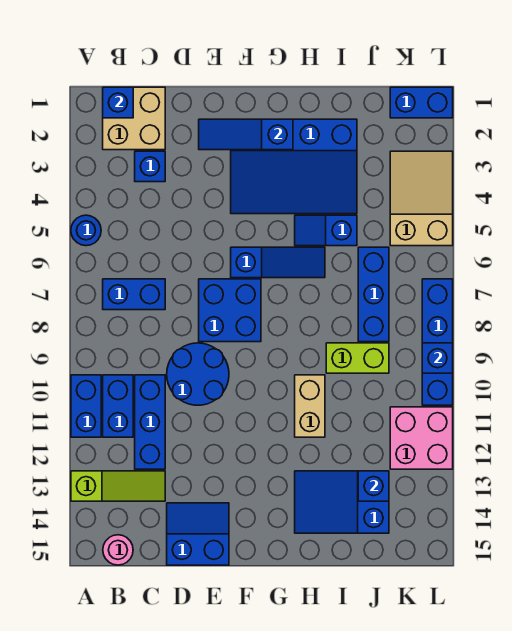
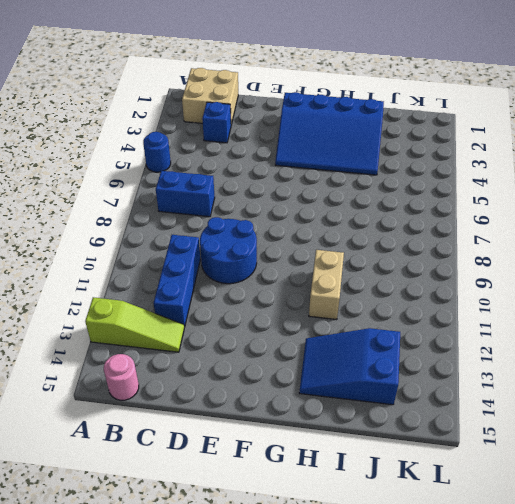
none -> blue 1x2 brick [71,375,101,437]
none -> blue 1x2 brick [103,375,133,437]
none -> blue 2x2 slope [167,503,229,565]

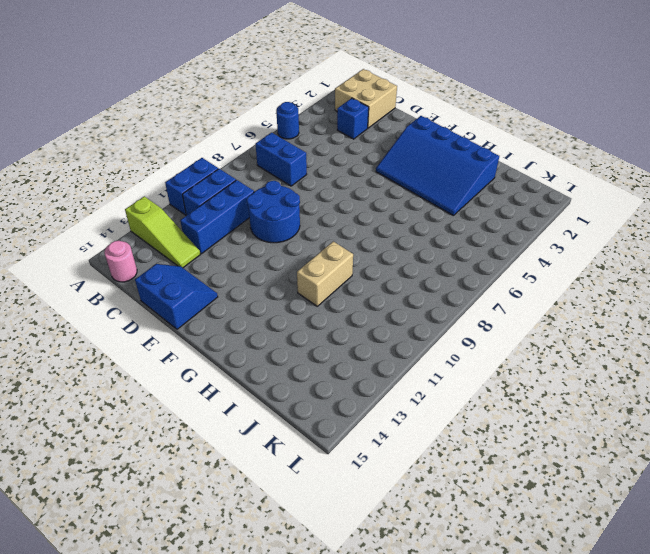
none -> blue 2x2 brick [199,279,261,342]
none -> blue 1x3 slope [231,247,325,278]
none -> blue 1x2 slope [295,215,357,246]

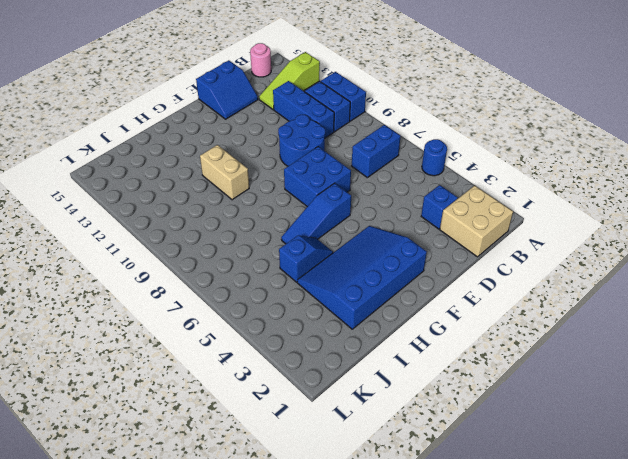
none -> blue 2x3 slope [295,471,389,533]
none -> lime 1x2 brick [326,343,389,373]
none -> blue 1x3 brick [358,247,389,342]

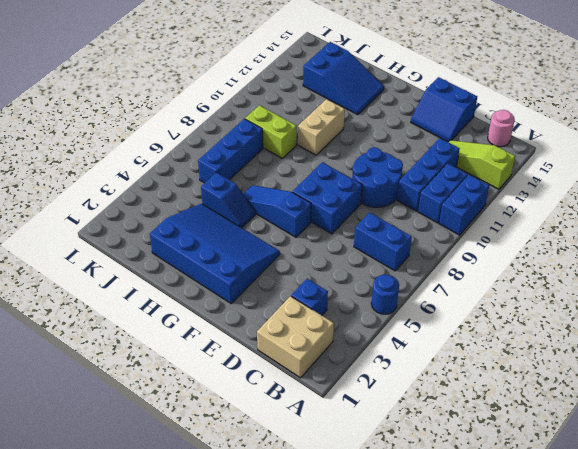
none -> blue 1x2 brick [390,87,453,118]
none -> tan 2x3 slope [390,151,453,246]
none -> pink 2x2 brick [390,407,453,469]

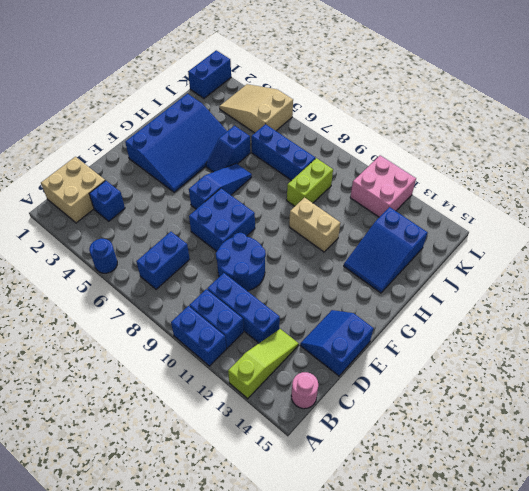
none -> blue 1x4 brick [422,279,453,405]
none -> blue 1x1 brick [103,87,133,118]
none -> blue 1x3 slope [199,119,293,150]

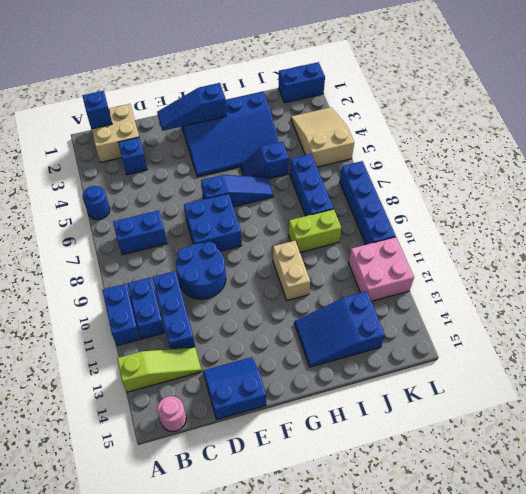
none -> blue 1x1 brick [358,471,389,501]
none -> blue 1x1 brick [422,343,453,373]

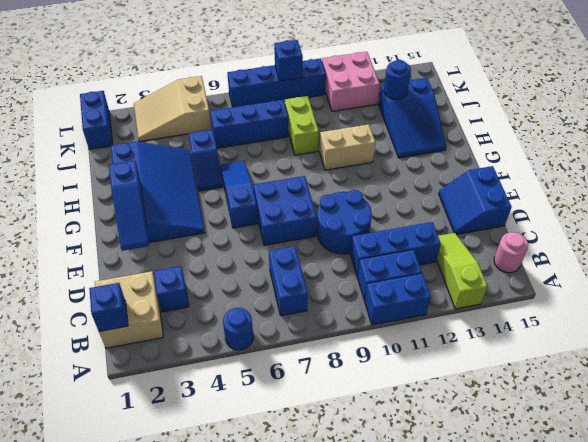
blue 1x1 round brick [384,60,411,99] -> blue 1x1 brick [358,471,389,501]

